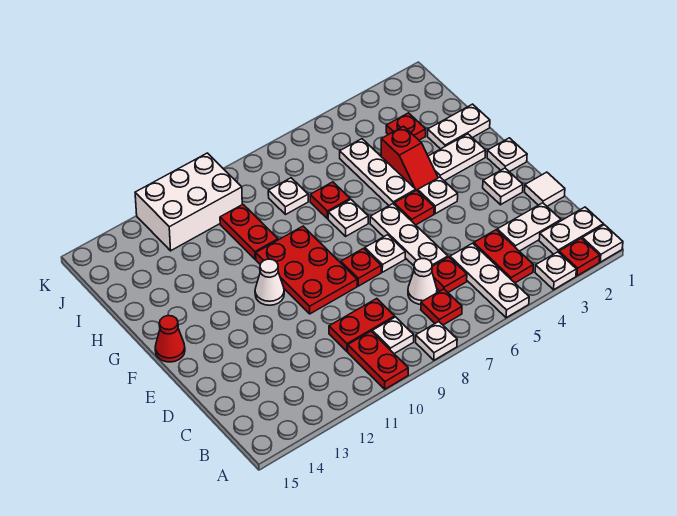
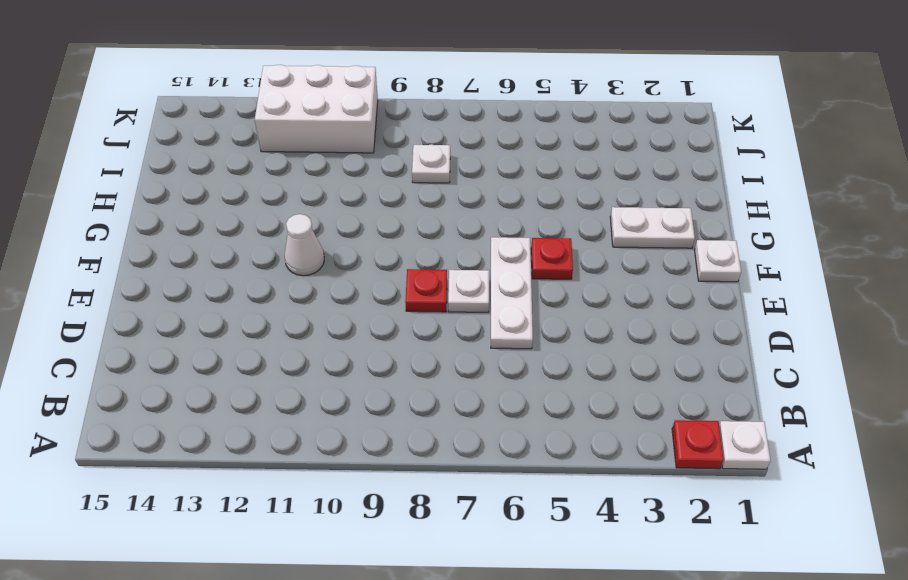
none -> white 1x1 plate [535,252,576,290]
none -> white 1x3 plate [450,243,529,318]
none -> white 1x1 plate [416,322,457,360]
none -> red 1x2 plate [348,331,408,389]

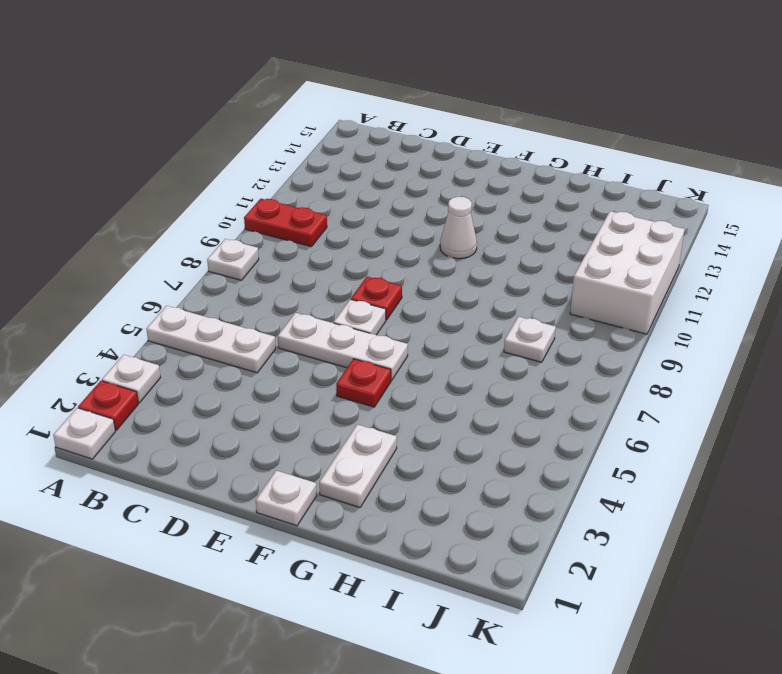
none -> white 1x2 plate [539,207,603,254]
none -> red 1x2 plate [474,230,533,283]
none -> red 1x1 plate [421,289,462,325]
none -> white 1x1 plate [372,317,414,354]

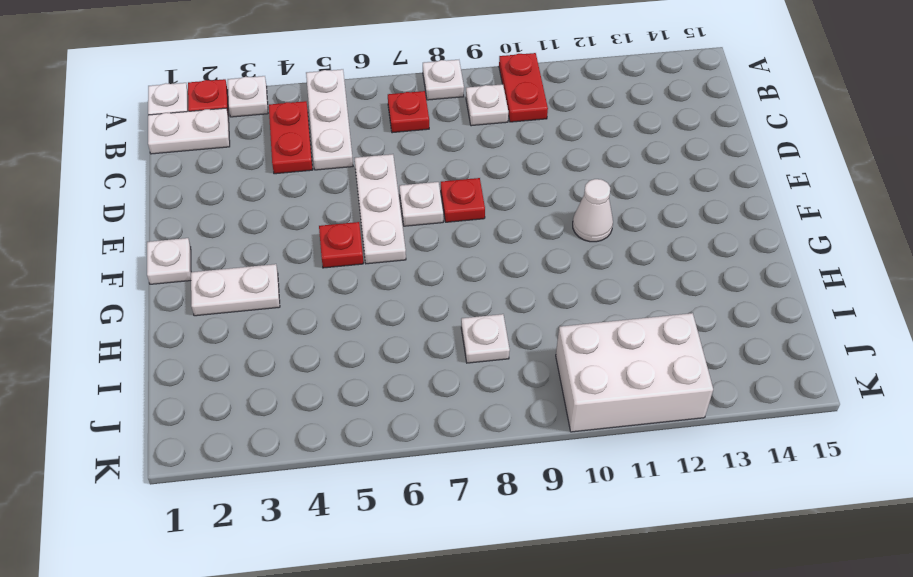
none -> white 1x2 plate [497,203,561,251]
none -> red 1x1 plate [432,257,467,292]
none -> white 1x1 cone [408,259,437,304]
none -> red 1x2 plate [329,299,395,351]

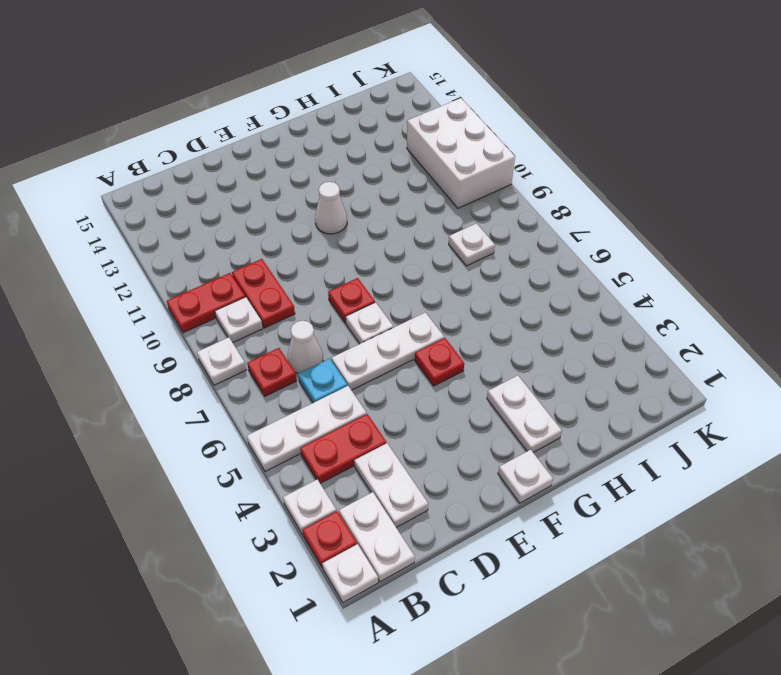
cyan 1x1 plate [298,359,347,403] -> red 1x1 plate [432,257,467,292]
none -> white 1x1 tile [525,172,565,206]
none -> white 1x1 plate [483,168,523,205]
none -> red 2x3 plate [256,226,357,314]
none -> white 1x1 plate [418,177,458,214]

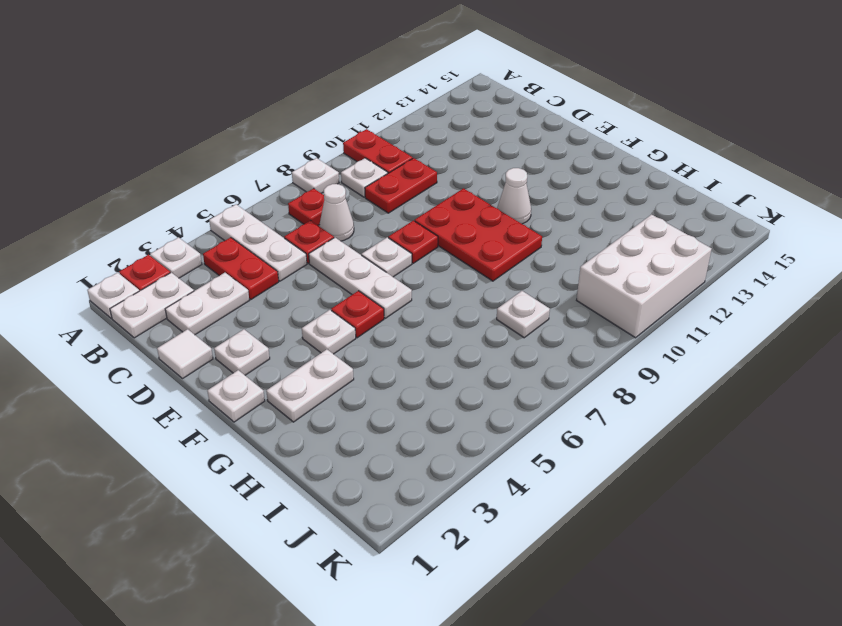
none -> red 1x1 cone [155,316,185,362]
none -> red 1x2 slope [381,126,438,191]
none -> white 1x3 plate [340,139,416,205]
none -> white 1x1 plate [328,200,368,236]

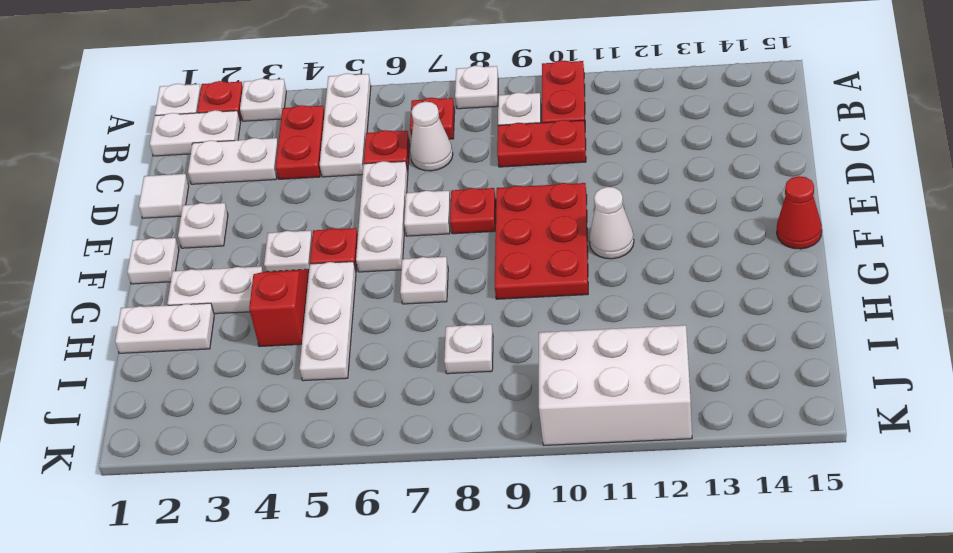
none -> red 1x1 plate [310,182,350,219]
none -> red 1x2 plate [220,204,278,259]
none -> red 1x1 plate [386,113,426,140]

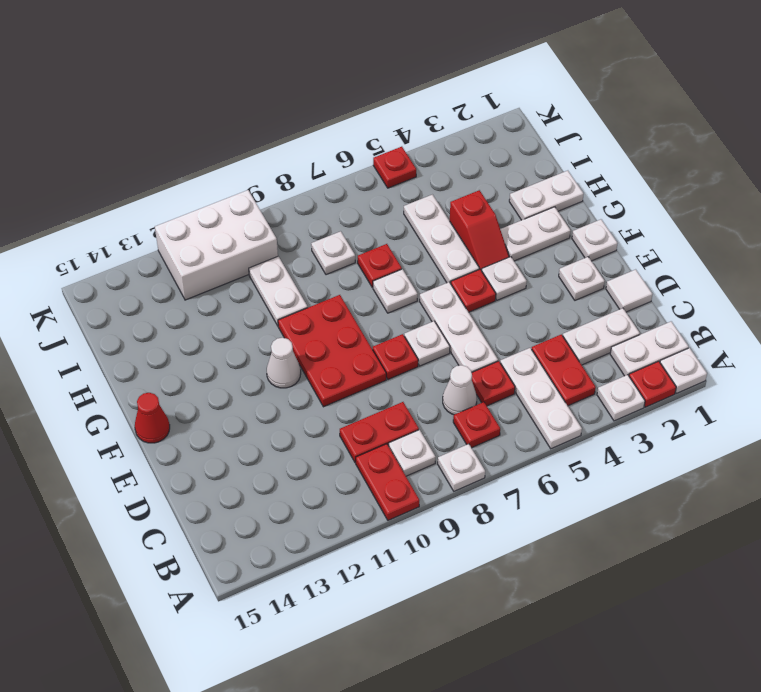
white 1x2 plate [249,256,308,326] -> red 1x2 plate [220,204,278,259]
red 1x1 plate [373,147,416,188] -> red 1x1 plate moved to [386,113,426,140]

